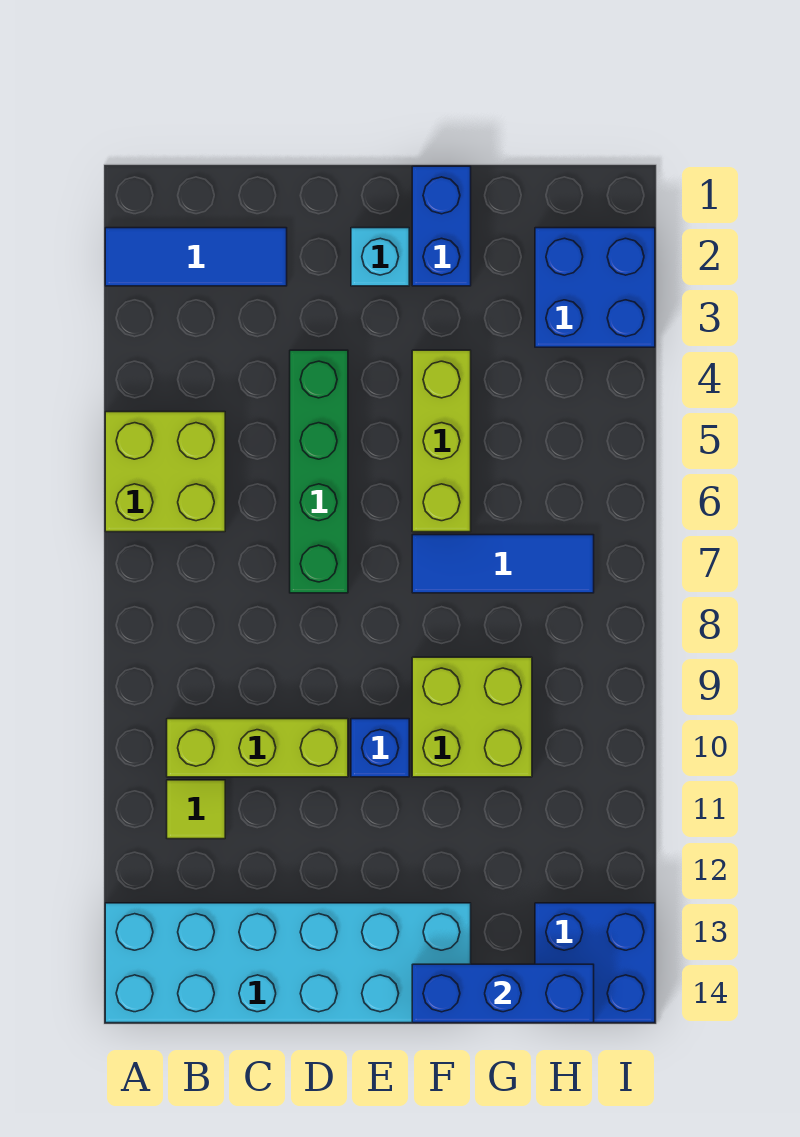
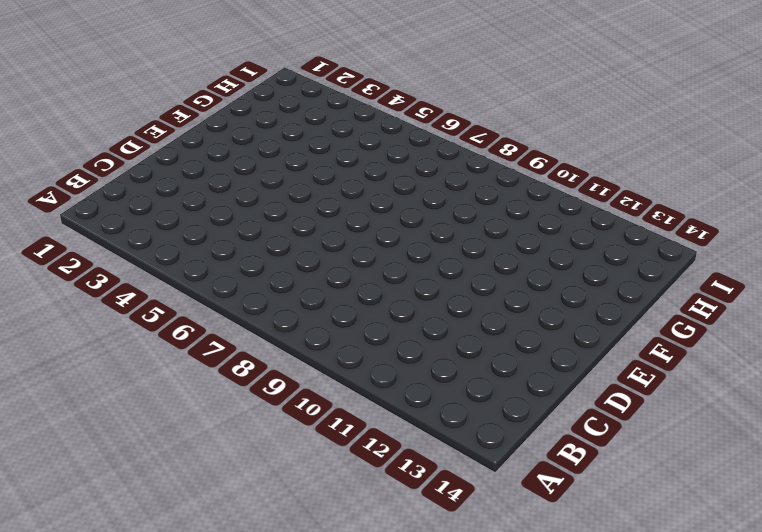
none -> blue 1x3 tile [105,228,287,286]
none -> lime 2x2 brick [105,412,225,532]
none -> cyan 2x6 brick [105,903,471,1023]

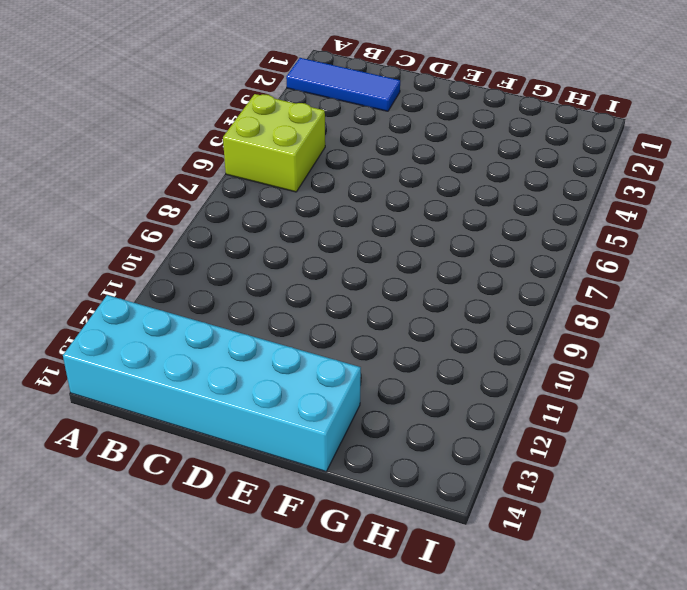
none -> lime 1x3 brick [167,719,348,777]
none -> lime 1x1 tile [167,780,225,839]
none -> green 1x4 brick [290,350,348,593]

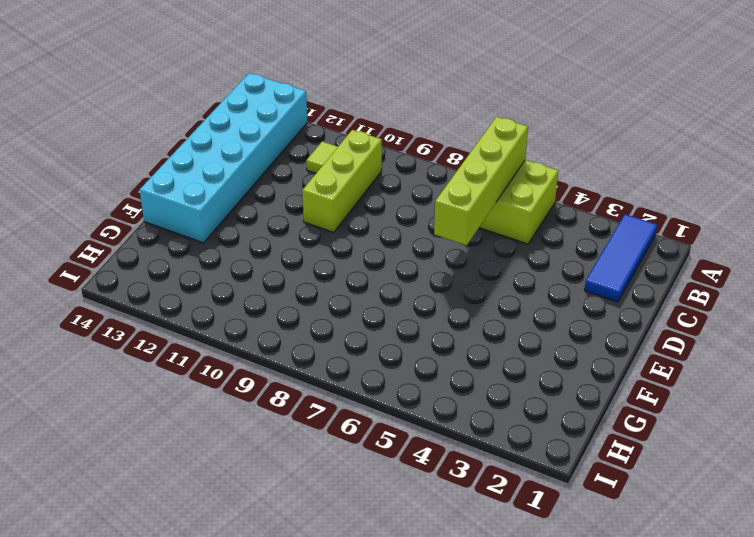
lime 1x4 brick [434,117,528,245] -> none
none -> green 1x4 brick [290,350,348,593]
none -> cyan 1x1 brick [351,228,409,286]
none -> blue 1x1 brick [351,719,409,777]

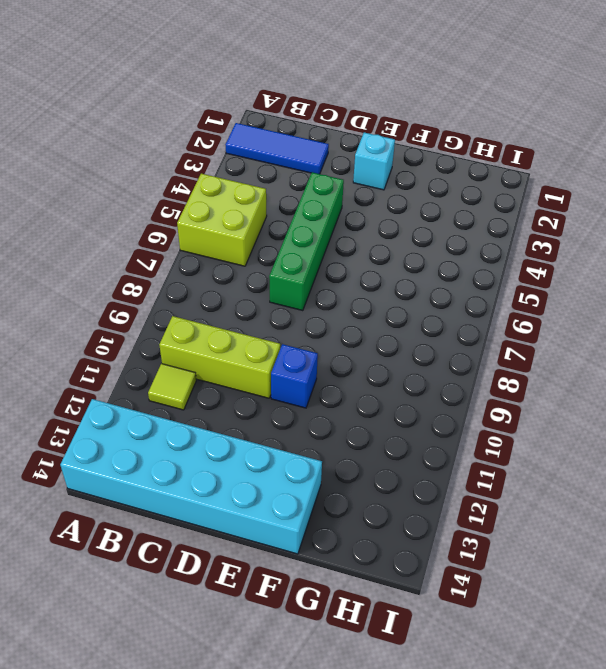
none -> blue 1x2 brick [412,166,471,286]
none -> lime 1x3 brick [412,350,471,532]
none -> blue 1x3 tile [412,535,594,593]

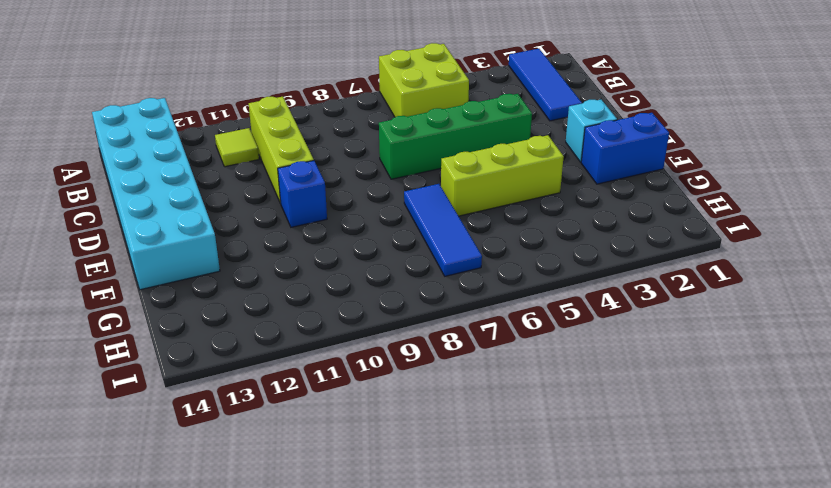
none -> lime 2x2 brick [412,657,532,777]
none -> blue 2x2 brick [535,228,655,347]
none -> blue 2x2 brick [535,903,655,1023]

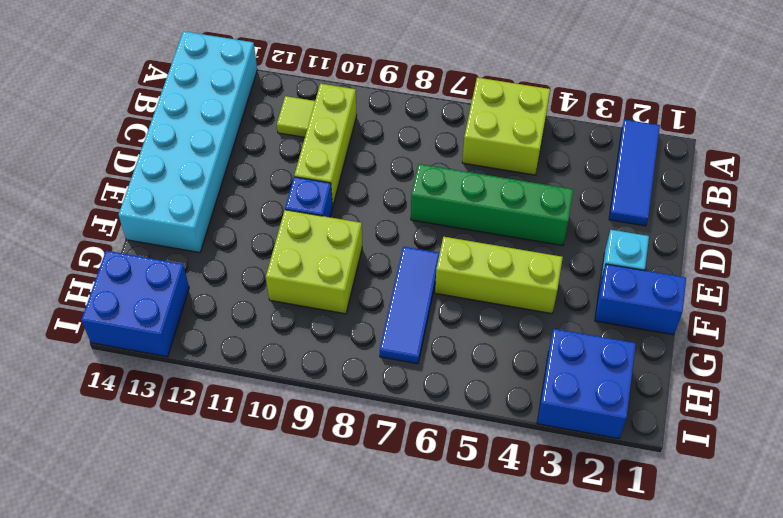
none -> blue 1x3 brick [412,964,594,1023]

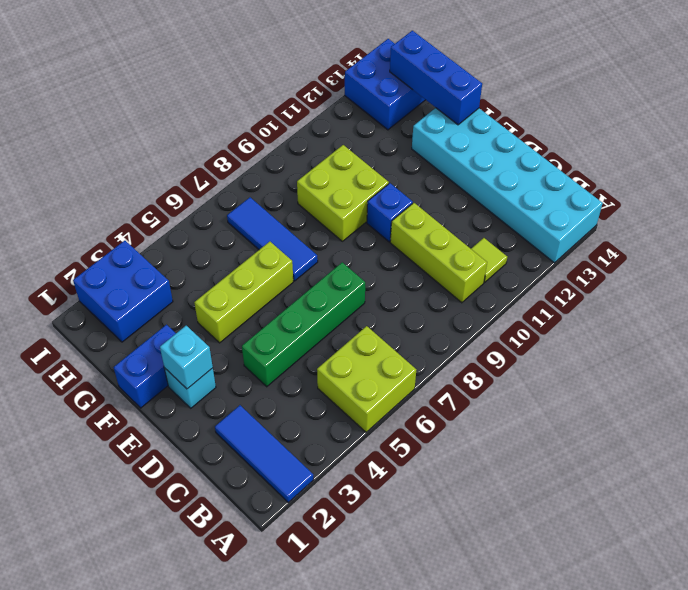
cyan 1x1 brick [160,326,213,389] -> none

